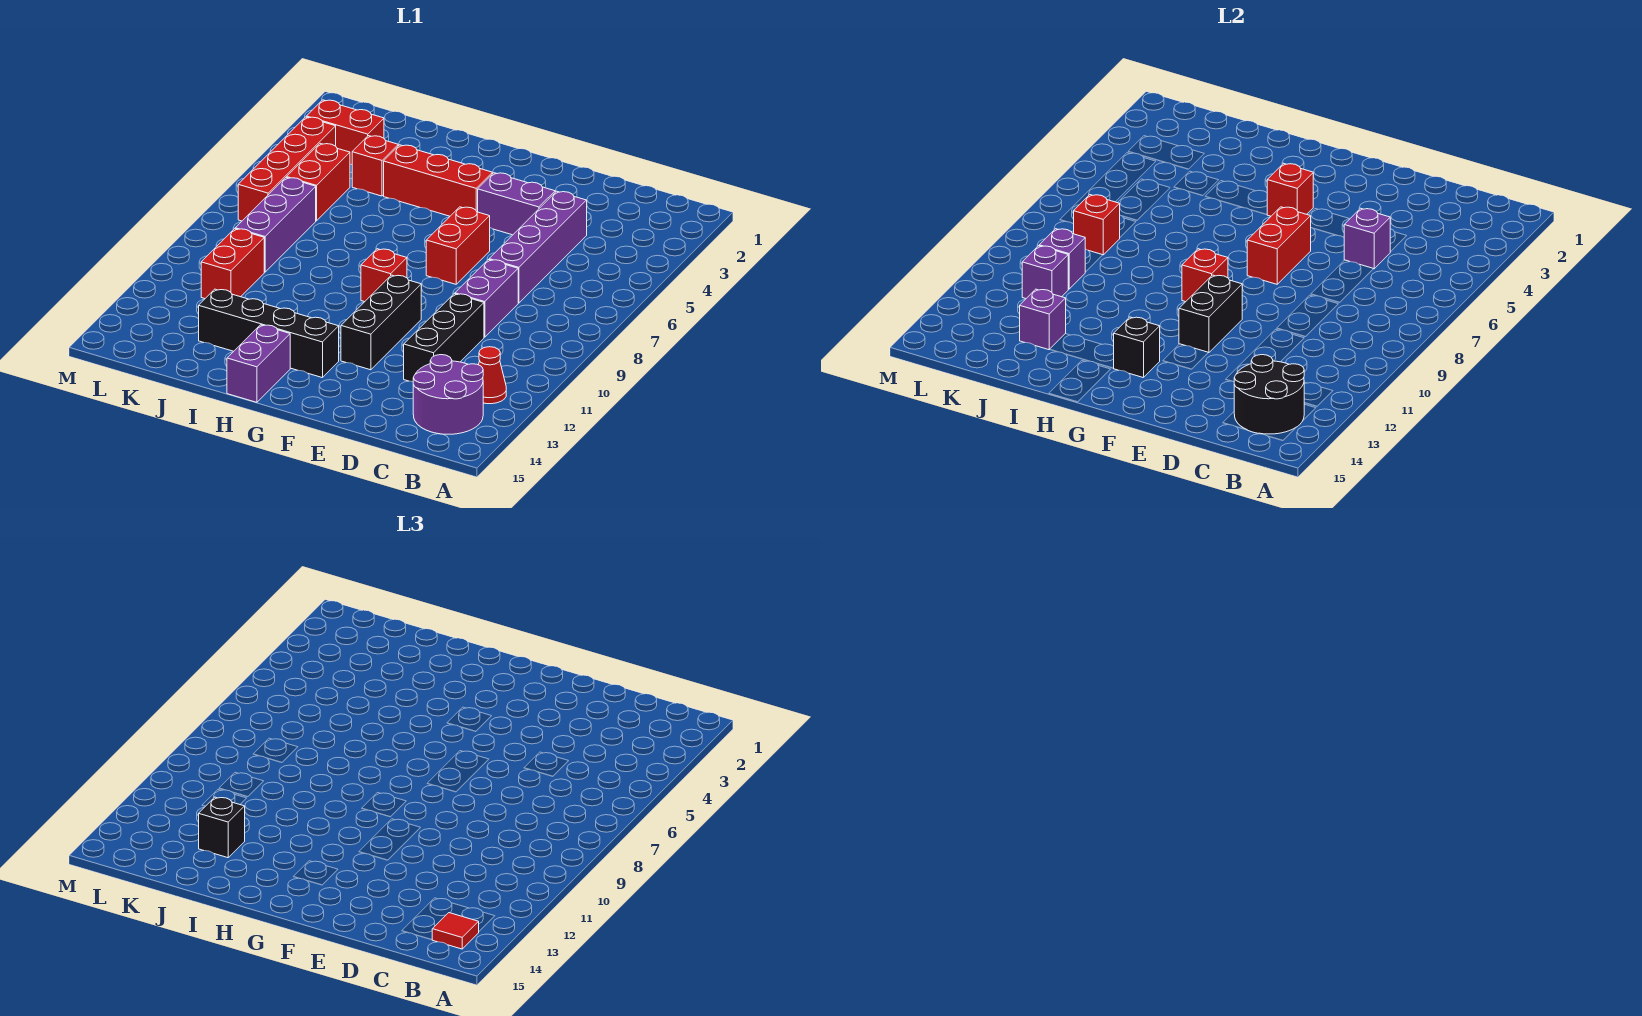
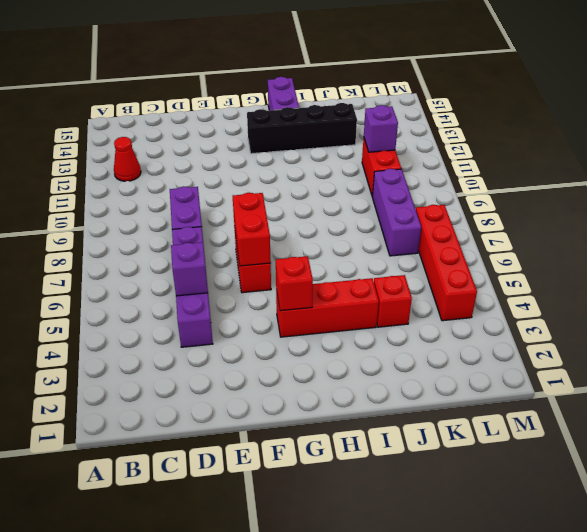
none -> purple 2x2 round brick [413,355,483,434]
none -> black 1x3 brick [404,294,484,382]
none -> purple 1x2 brick [478,173,555,235]
none -> black 1x3 brick [341,275,421,370]

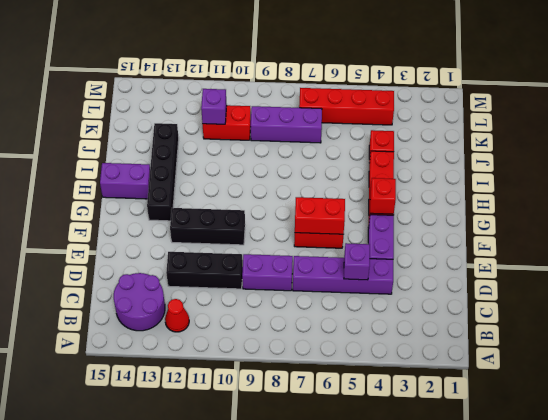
none -> red 1x1 brick [361,249,407,302]
none -> red 1x2 brick [307,100,384,165]
none -> red 1x2 brick [287,143,350,221]
none -> black 2x2 round brick [1234,355,1304,434]

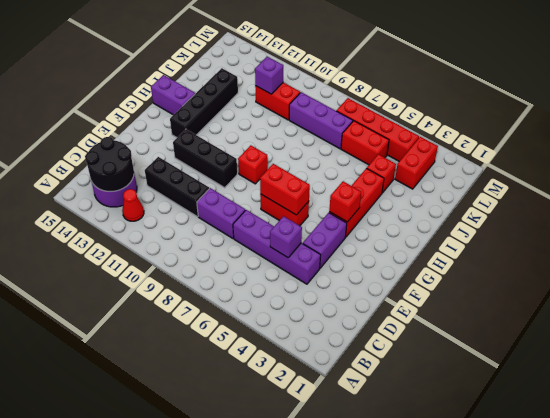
none -> black 1x2 brick [1179,275,1242,353]
none -> red 1x1 brick [1182,249,1228,302]
none -> black 1x1 brick [1114,317,1160,378]
none -> purple 1x1 brick [1020,289,1066,350]

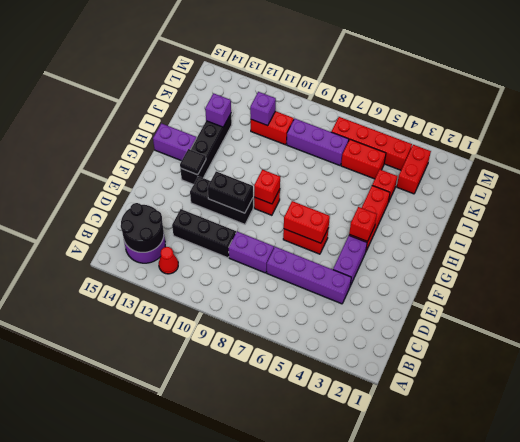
black 1x1 tile [180,149,206,175] -> black 1x1 brick [1114,317,1160,378]
none -> purple 1x1 brick [1344,208,1390,269]
none -> red 1x1 brick [1074,195,1120,255]
none -> purple 1x1 brick [1039,229,1086,289]
none -> red 1x1 tile [432,913,479,949]

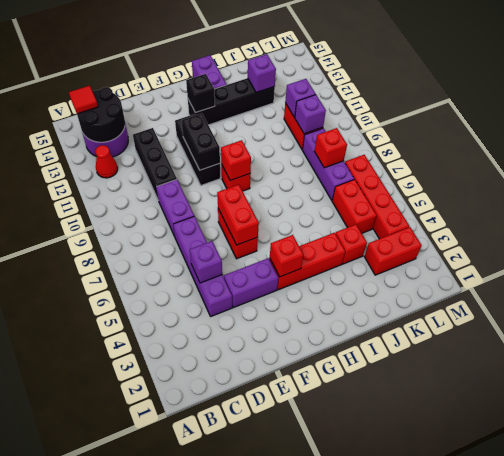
none -> black 1x1 brick [199,797,245,858]

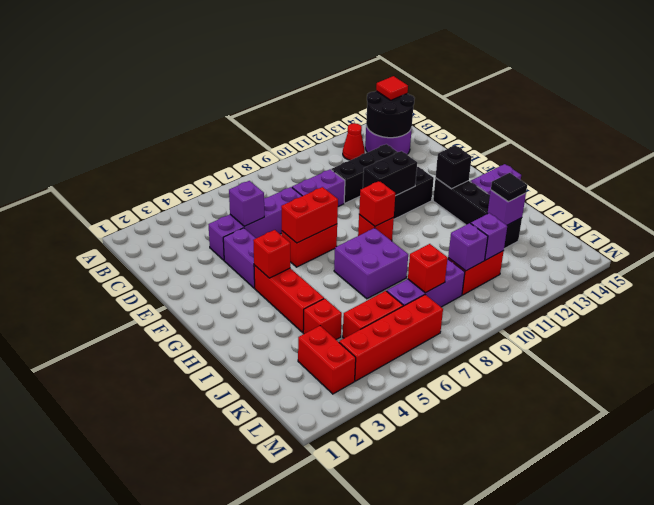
purple 2x2 brick [334,228,408,299] -> none
black 1x1 tile [491,173,527,202] -> black 1x1 brick [199,797,245,858]

